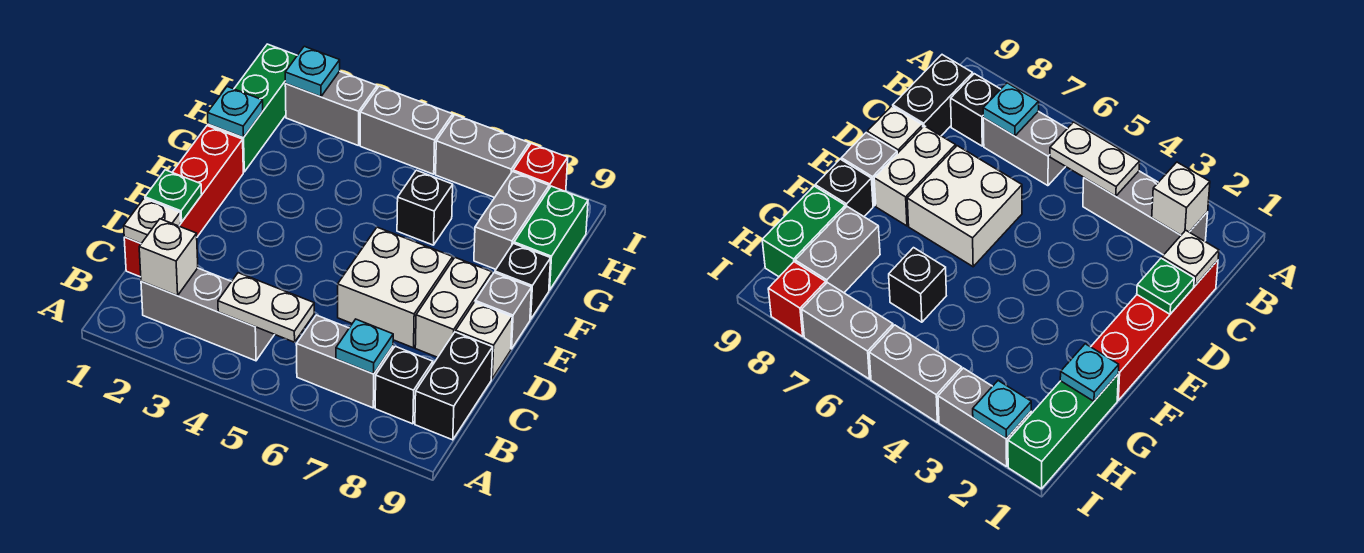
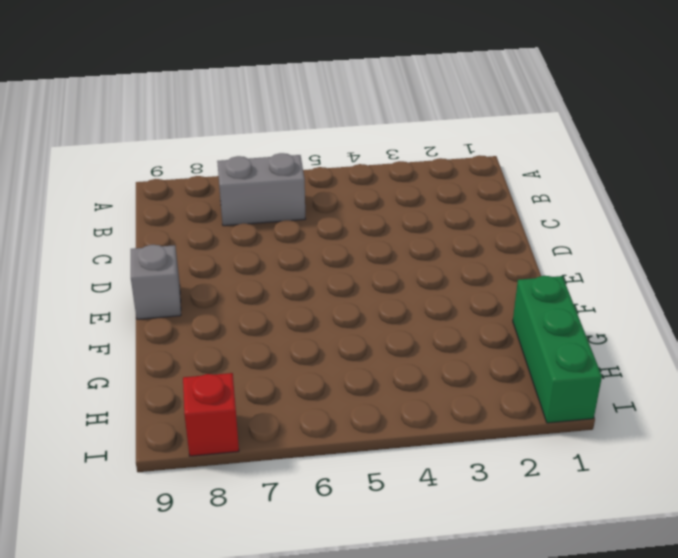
none -> grey 1x3 brick [141,268,274,361]
none -> black 1x1 brick [375,346,433,424]
none -> black 1x2 brick [415,332,493,440]

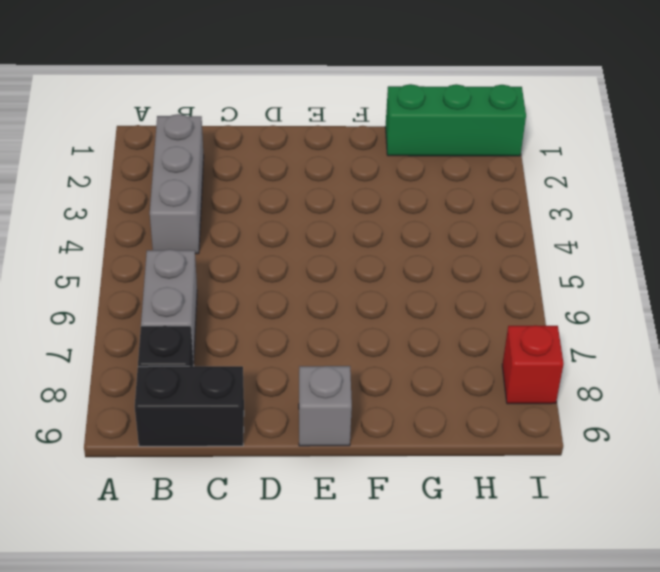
none -> red 1x4 brick [124,126,243,277]
none -> white 2x2 brick [338,227,453,348]
none -> white 1x2 brick [415,258,492,357]

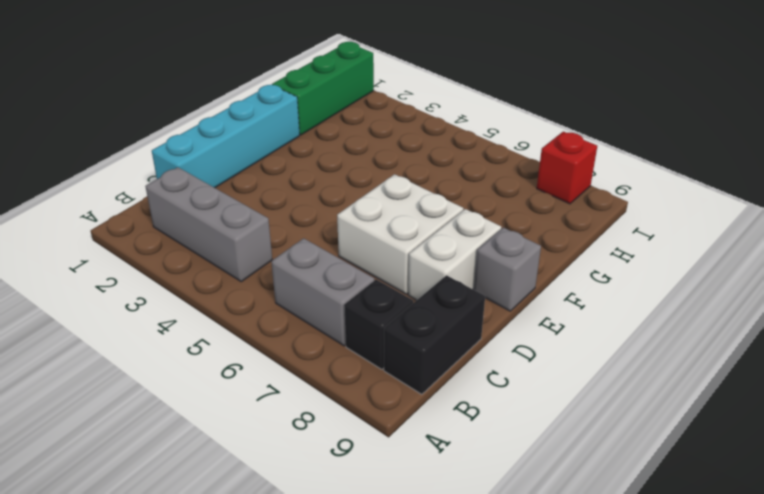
cyan 1x4 brick [152,85,300,188] -> red 1x4 brick [124,126,243,277]
none -> white 1x1 brick [456,302,512,379]
none -> black 1x1 brick [495,243,551,319]
none -> black 1x1 brick [397,170,453,245]

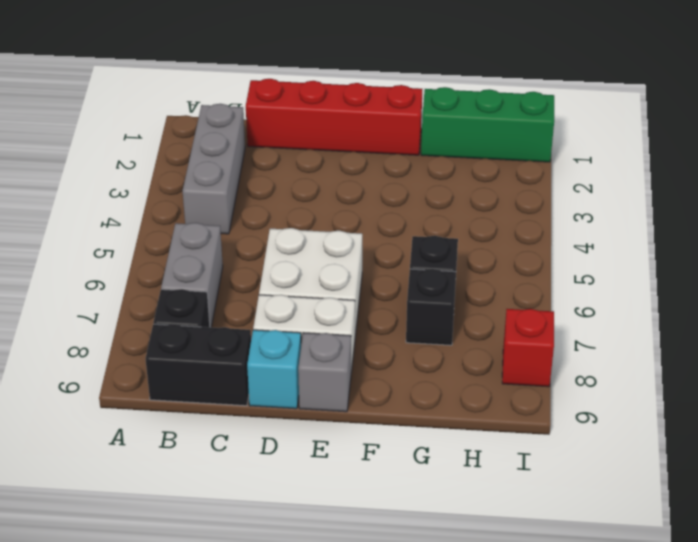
cyan 1x1 brick [247,330,301,409] -> white 1x1 brick [456,302,512,379]
black 1x1 brick [406,269,456,345] -> black 1x1 brick moved to [495,243,551,319]
none -> grey 1x2 brick [474,172,549,269]
none -> green 1x2 brick [514,186,588,290]
none -> grey 1x2 brick [285,71,377,146]

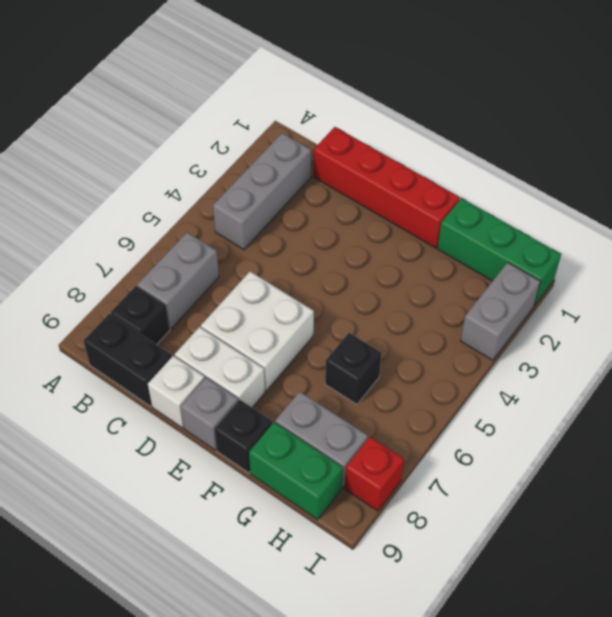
none -> grey 1x2 brick [360,86,453,174]
none -> grey 1x2 brick [436,115,529,198]
none -> white 1x1 brick [139,219,198,296]

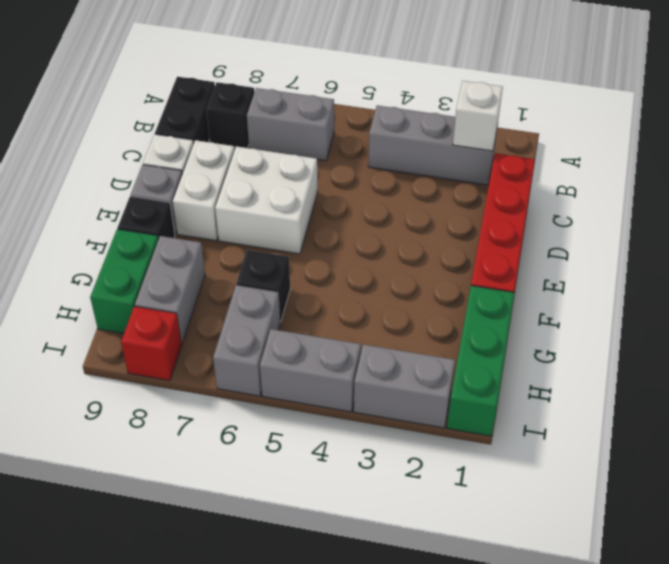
grey 1x2 brick [213,285,280,396] -> grey 1x2 brick turned to [436,115,529,198]
none -> white 1x2 plate [218,273,314,342]
none -> cyan 1x1 plate [336,319,393,374]
none -> white 1x1 plate [124,198,181,243]

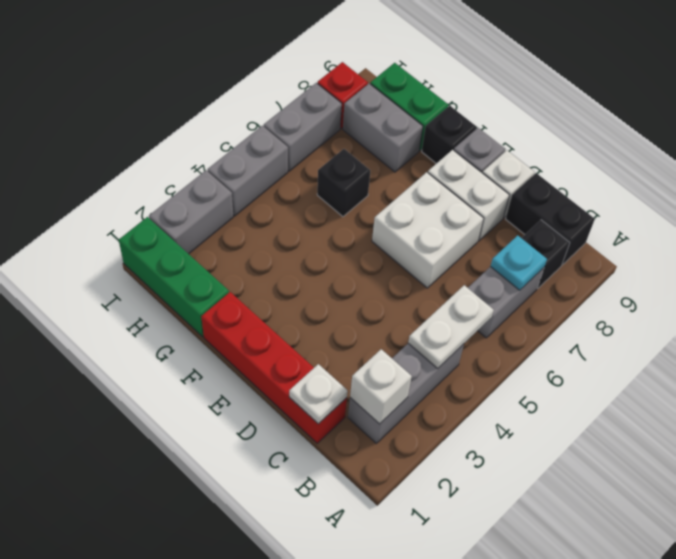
none -> green 1x1 plate [145,170,202,222]
none -> cyan 1x1 plate [208,87,263,138]
none -> cyan 1x1 plate [285,46,340,97]

